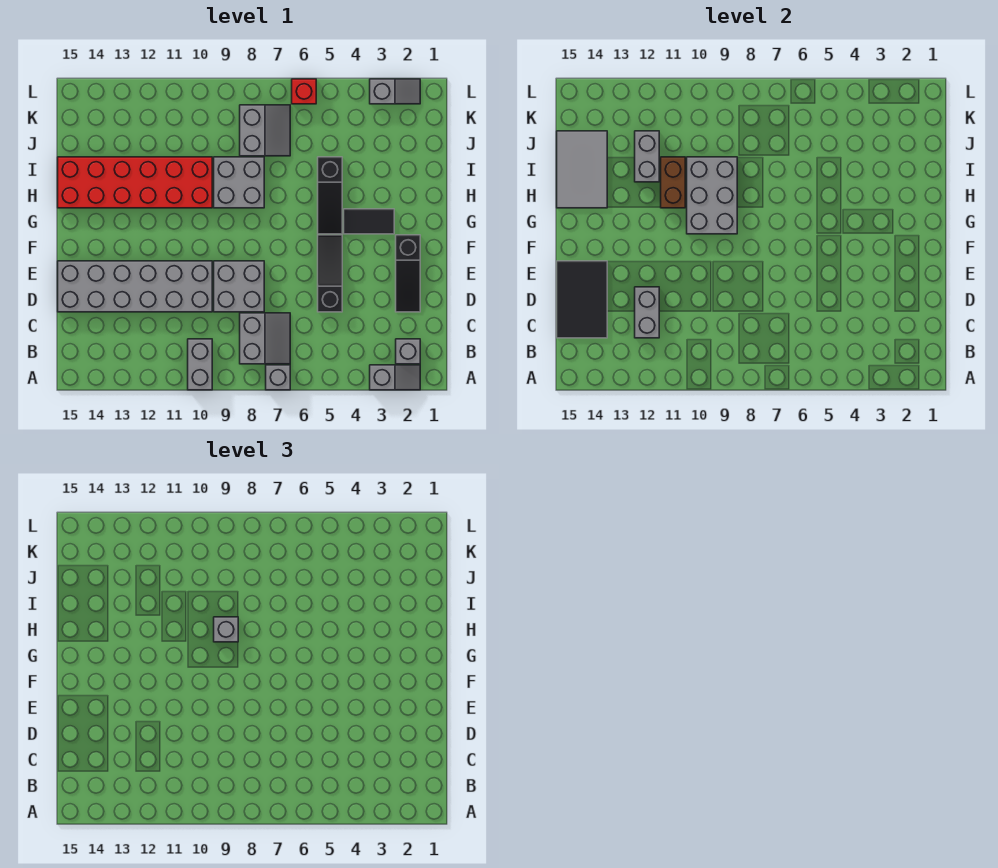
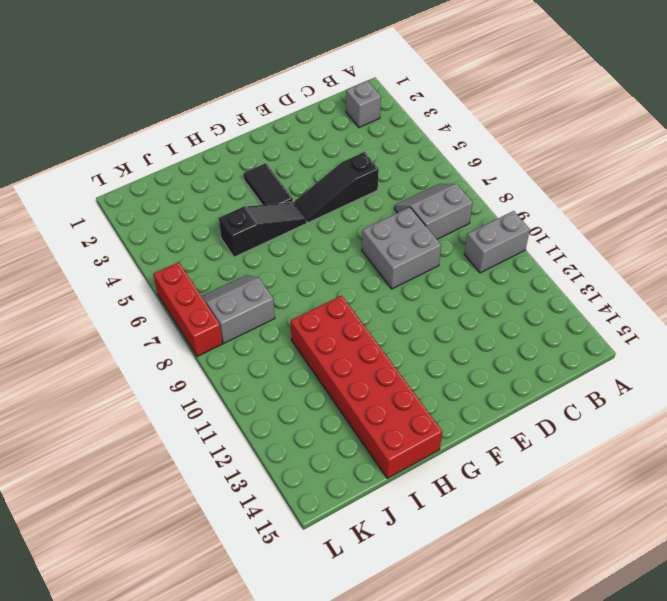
red 1x3 brick [154,262,222,356] -> red 1x1 brick [292,79,316,104]
none -> grey 1x2 slope [370,365,420,390]
none -> grey 1x1 brick [266,365,290,390]
none -> black 1x3 slope [396,235,420,312]

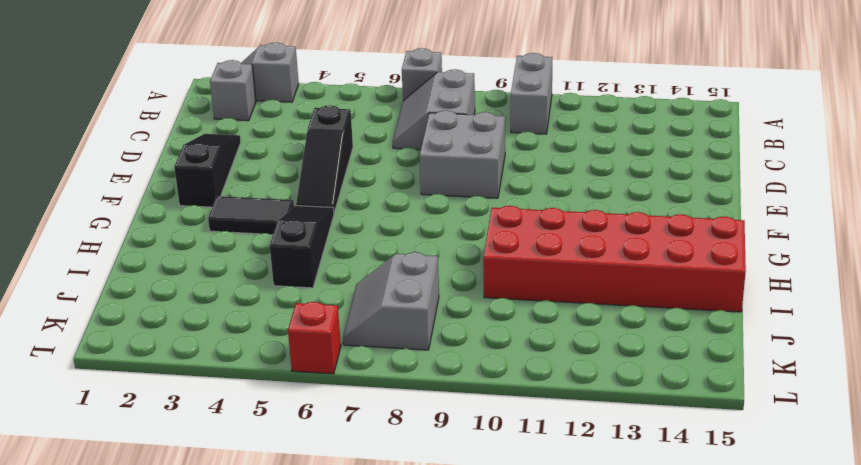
none -> grey 2x6 brick [58,261,212,312]
none -> grey 2x2 brick [214,157,264,208]
none -> grey 1x2 slope [370,79,420,104]

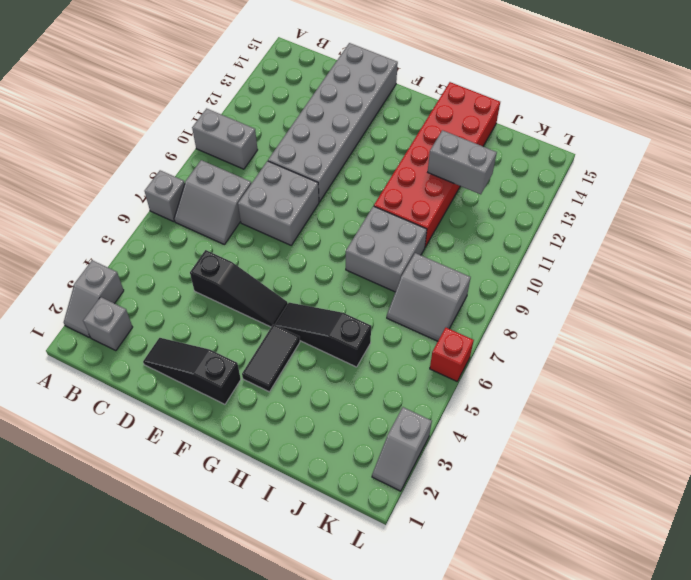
none -> grey 1x2 brick [635,287,659,338]
none -> black 2x3 tile [557,261,607,338]
none -> grey 2x3 brick [687,157,737,234]

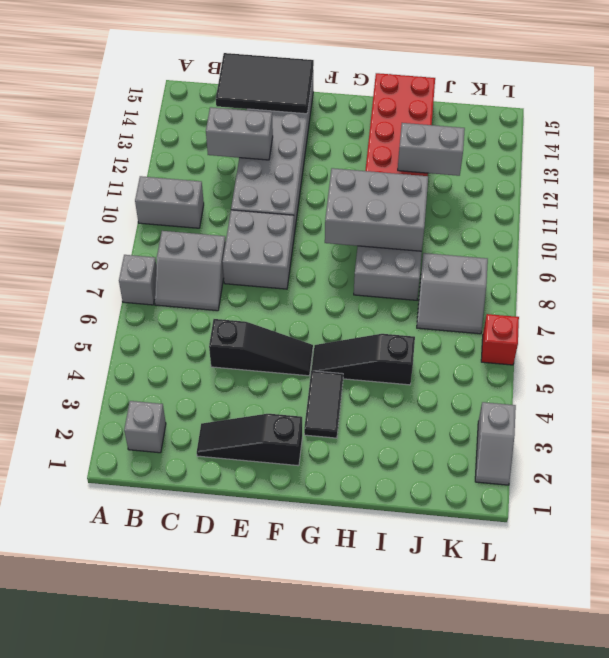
none -> grey 1x2 slope [370,365,420,390]
none -> brown 1x2 brick [661,157,685,208]
none -> grey 2x3 tile [557,131,607,208]

